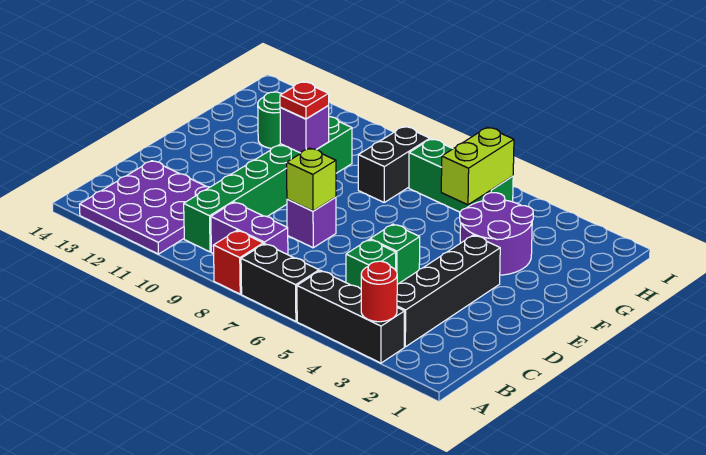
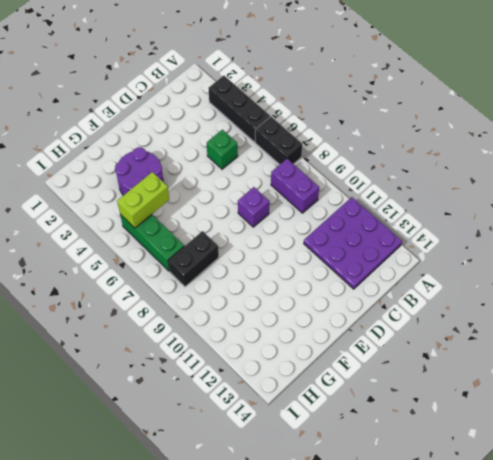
none -> red 1x1 brick [213,231,263,294]
none -> black 1x4 brick [397,235,500,347]
none -> green 1x6 brick [184,117,352,252]

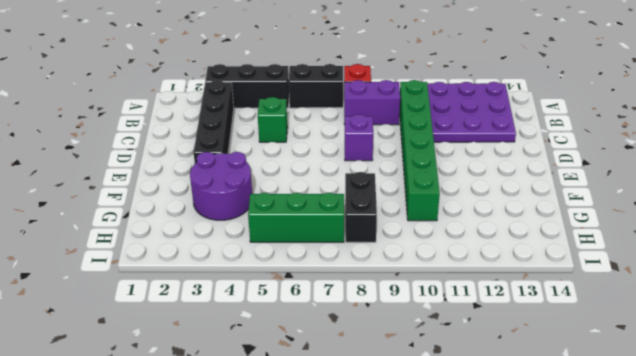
none -> green 1x1 brick [370,224,420,284]
none -> green 1x1 round brick [258,92,282,148]
none -> red 1x1 round brick [361,261,397,322]

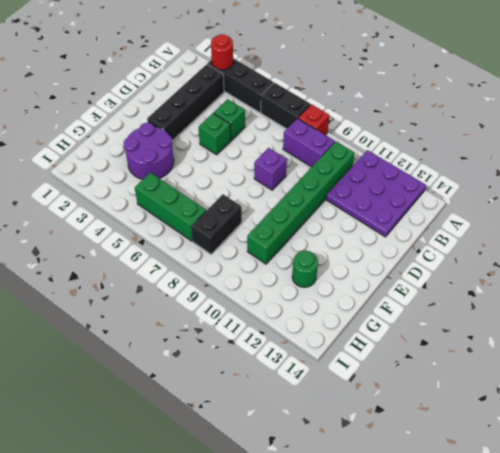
none -> lime 1x1 brick [287,148,336,211]
none -> purple 1x1 brick [280,106,329,153]
none -> lime 1x2 brick [441,127,514,205]

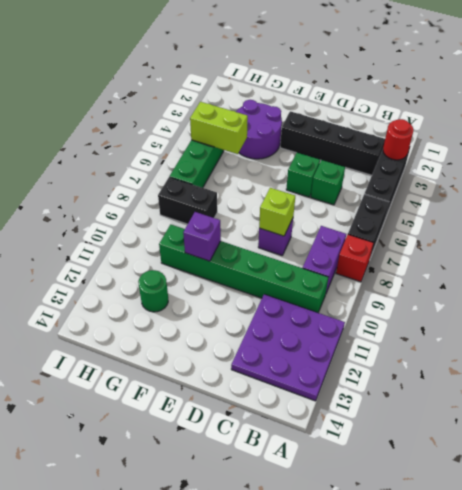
none -> red 1x1 plate [280,82,329,119]

